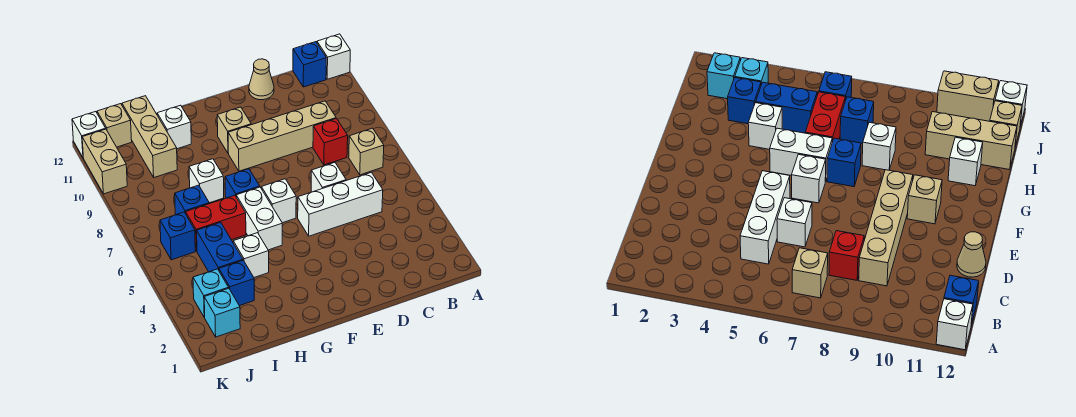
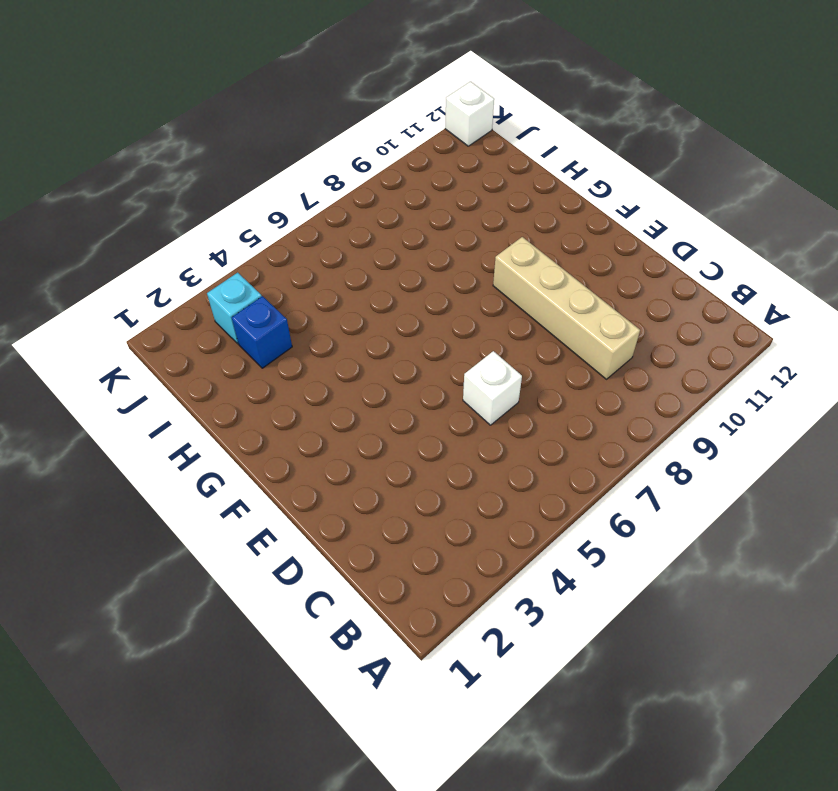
none -> white 1x1 brick [317,34,350,79]
none -> tan 1x1 brick [349,128,384,175]
none -> blue 1x1 brick [293,42,326,87]

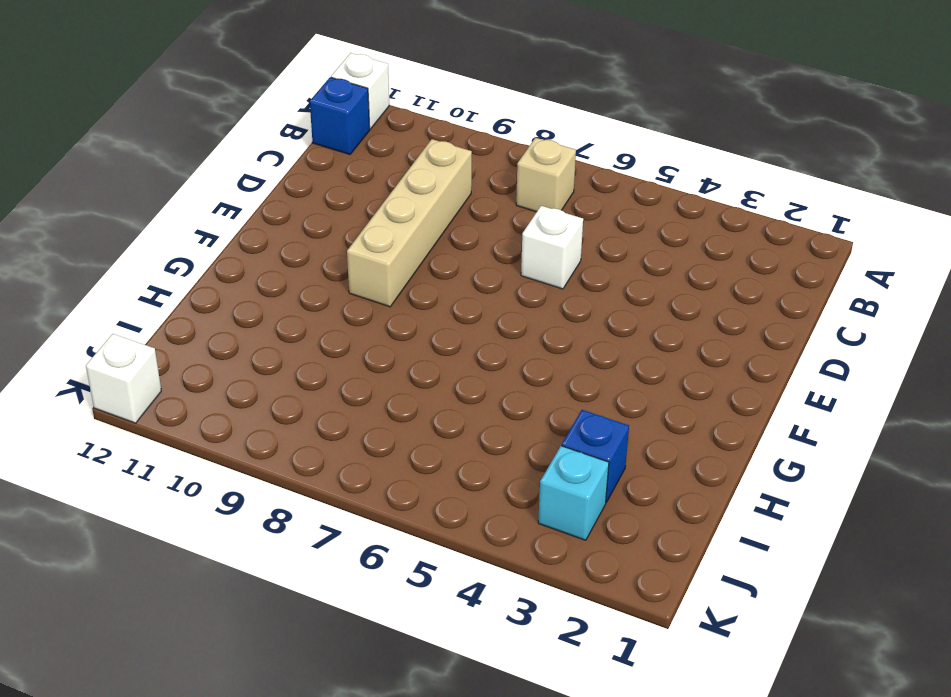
none -> white 1x3 brick [298,172,383,236]
none -> red 1x1 brick [313,119,348,165]
none -> tan 1x1 cone [249,59,274,100]

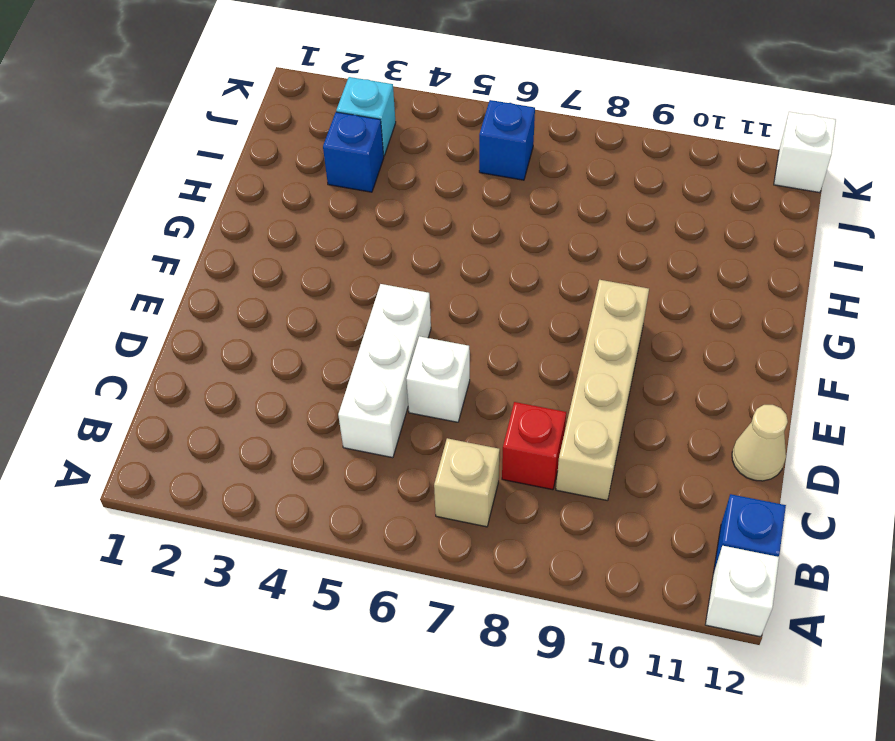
none -> white 1x1 brick [261,179,296,223]
none -> tan 1x1 brick [217,107,251,153]
none -> white 1x2 brick [236,187,282,250]

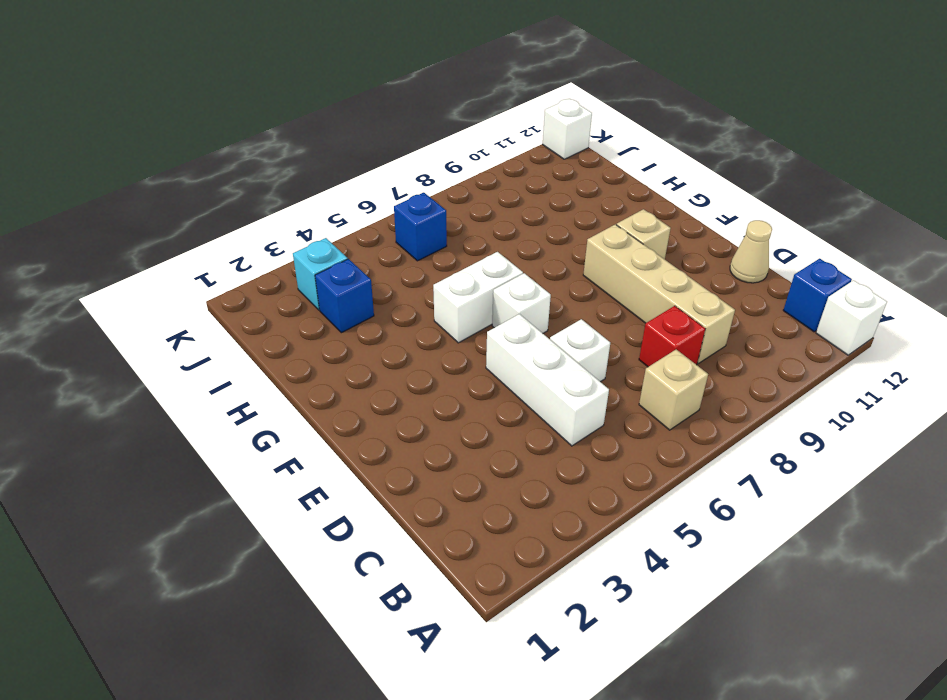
none -> blue 1x1 brick [225,169,260,198]
none -> white 1x1 brick [233,233,269,277]
none -> red 1x2 brick [186,195,246,251]

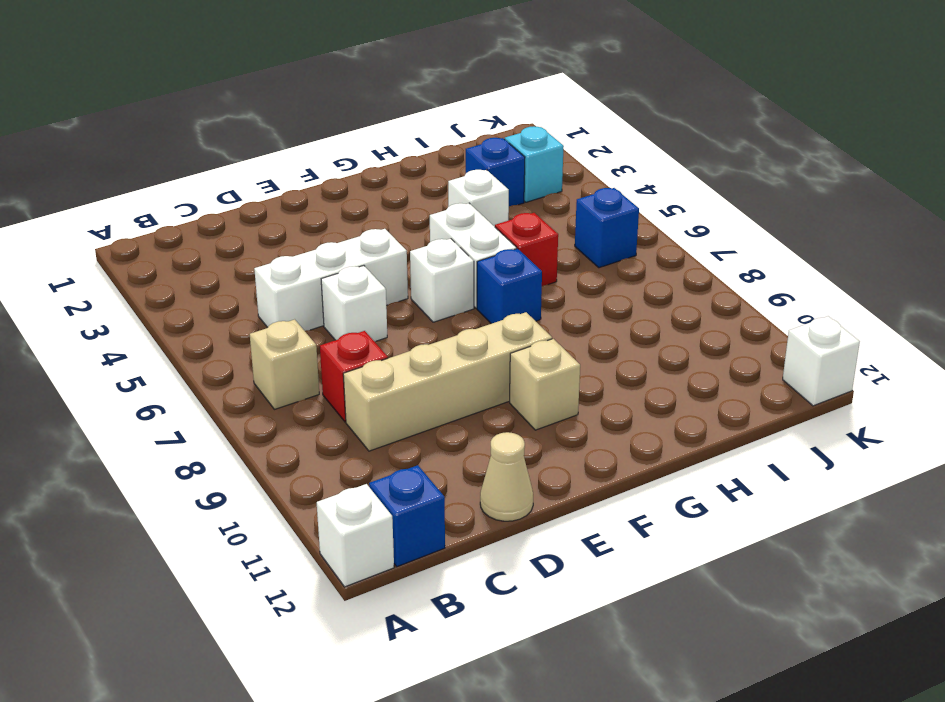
red 1x1 brick [495,213,558,286] -> red 1x2 brick [186,195,246,251]
none -> white 1x1 brick [189,159,224,203]
none -> white 1x1 brick [157,105,191,149]
none -> blue 1x2 brick [197,222,243,272]

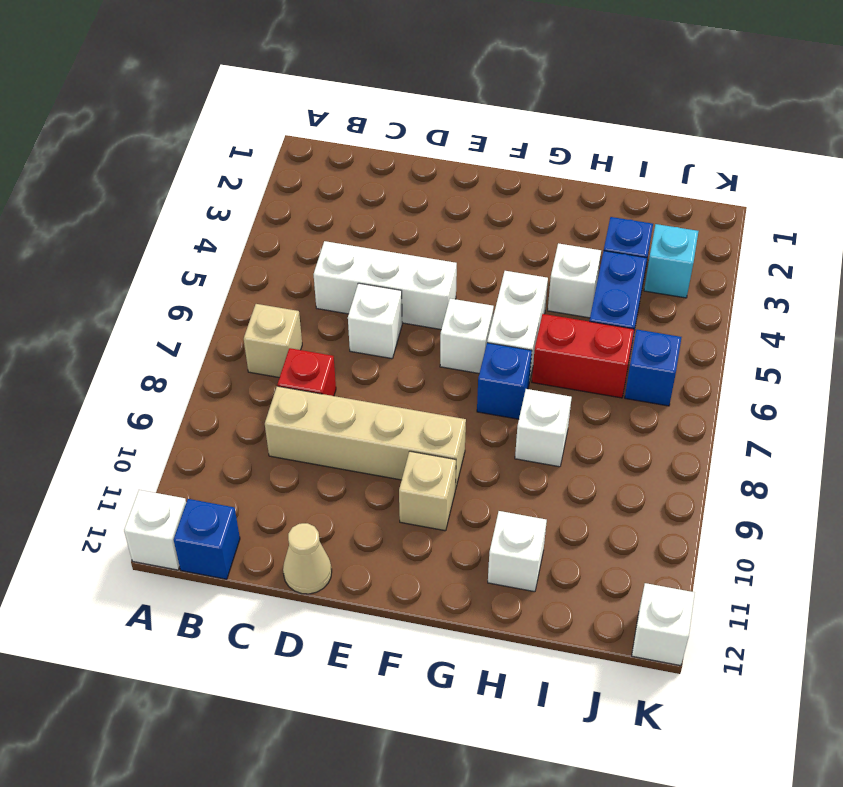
none -> blue 1x1 brick [175,185,209,215]
none -> tan 1x3 brick [122,96,177,177]
none -> cyan 1x1 brick [204,288,240,337]

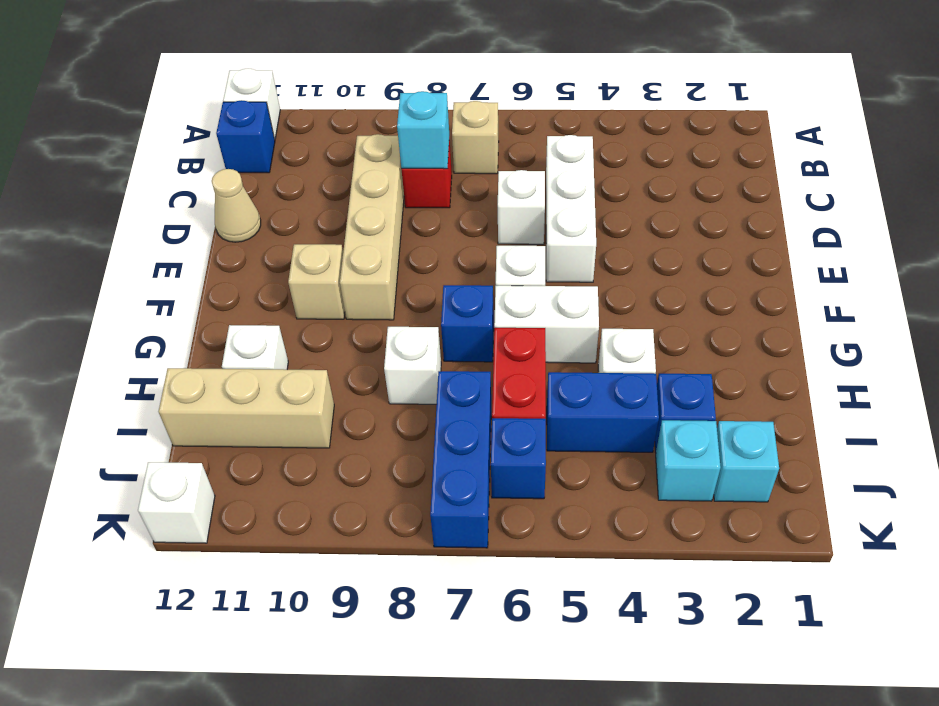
cyan 1x1 brick [397,91,449,169] -> none
blue 1x3 brick [430,371,491,548] -> blue 1x1 brick [175,185,209,215]
none -> tan 1x1 brick [97,104,132,147]
none -> tan 1x2 brick [82,129,127,194]

